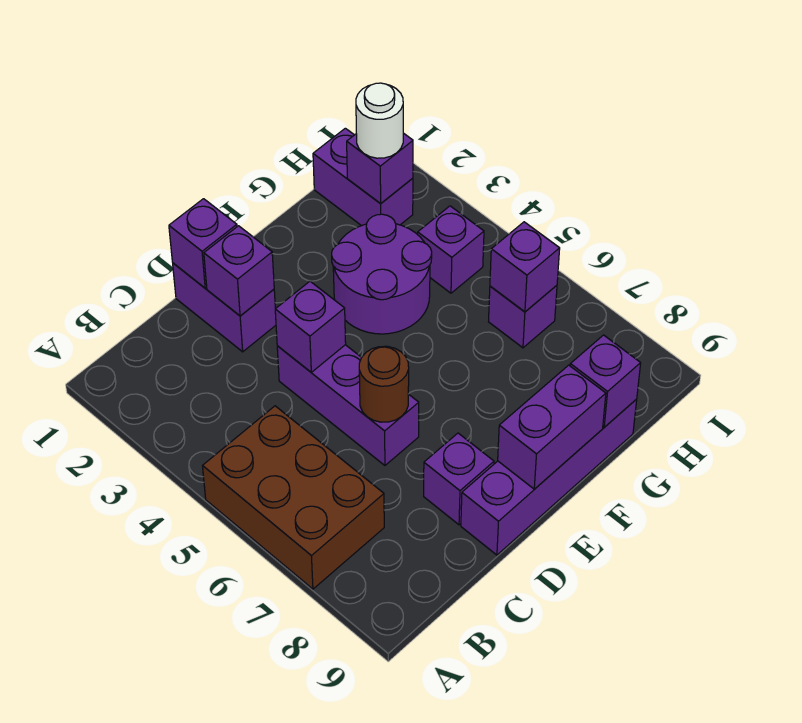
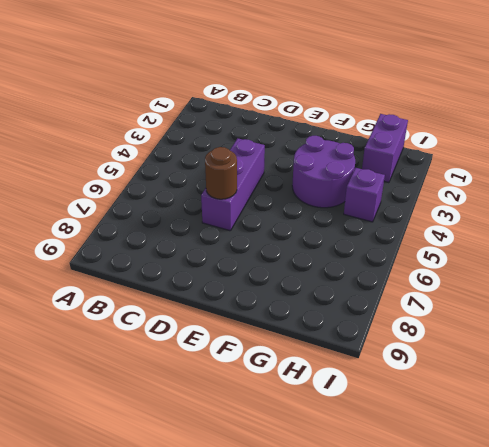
none -> brown 2x3 brick [203,406,384,589]
none -> purple 1x2 brick [173,263,276,352]
none -> purple 1x1 brick [424,433,494,525]

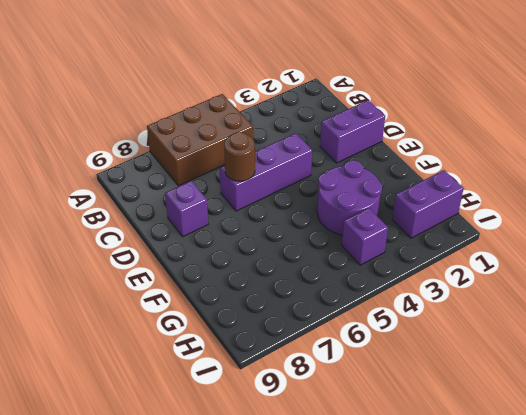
none -> purple 1x4 brick [461,399,637,555]
none -> purple 1x1 brick [489,285,557,348]
none -> purple 1x1 brick [169,199,237,288]

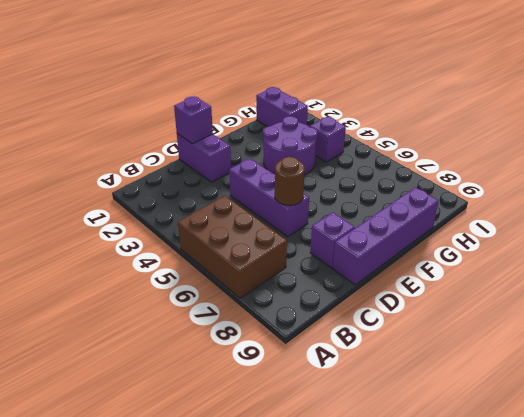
none -> purple 1x1 brick [489,285,557,348]
none -> purple 1x1 brick [204,226,274,316]
none -> purple 1x1 brick [275,281,346,372]

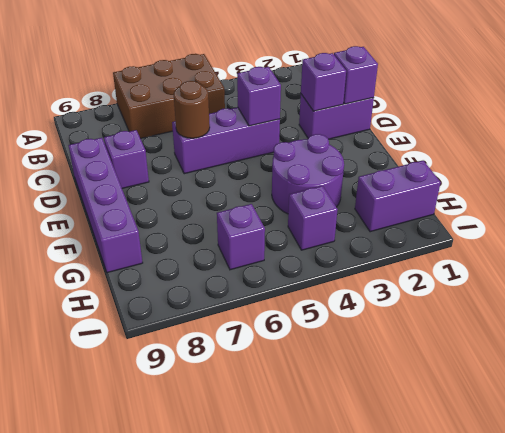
none -> purple 1x2 brick [498,365,606,489]
none -> purple 1x1 brick [570,335,641,427]
none -> purple 1x1 brick [347,133,413,204]

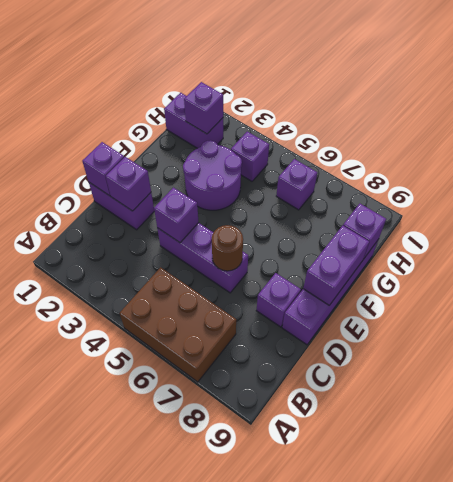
none -> purple 1x1 brick [490,222,560,312]
none -> white 1x1 round brick [356,83,403,158]

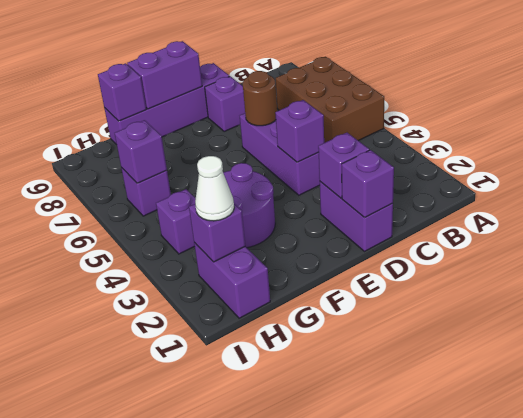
white 1x1 cone [195,156,234,221] -> white 1x1 round brick [356,83,403,158]

